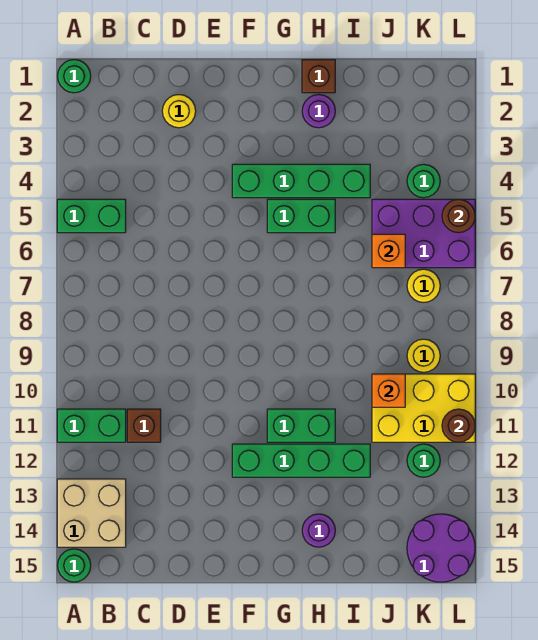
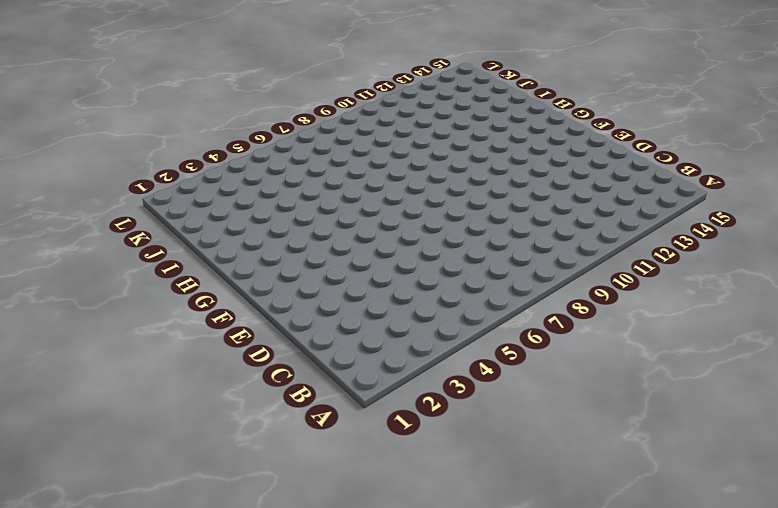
none -> green 1x1 round brick [58,60,91,93]
none -> green 1x2 brick [57,199,126,233]
none -> green 1x2 brick [57,409,126,442]

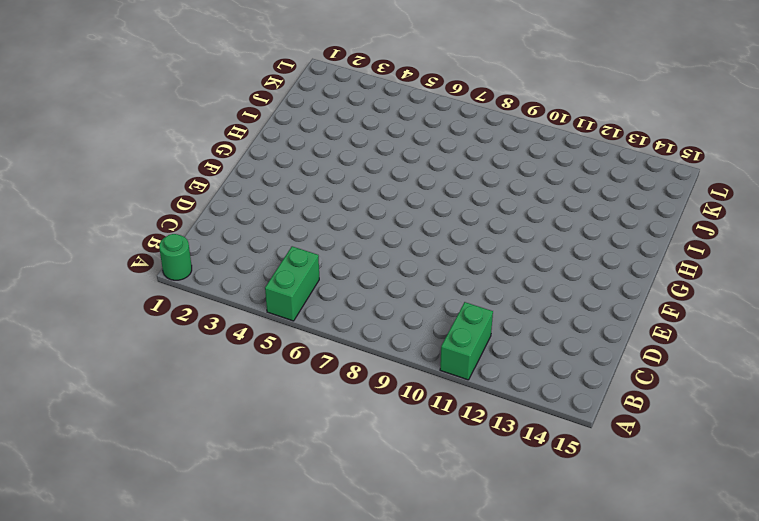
none -> tan 2x2 brick [57,479,126,547]
none -> green 1x1 round brick [58,549,91,582]
none -> brown 1x1 brick [127,409,161,442]

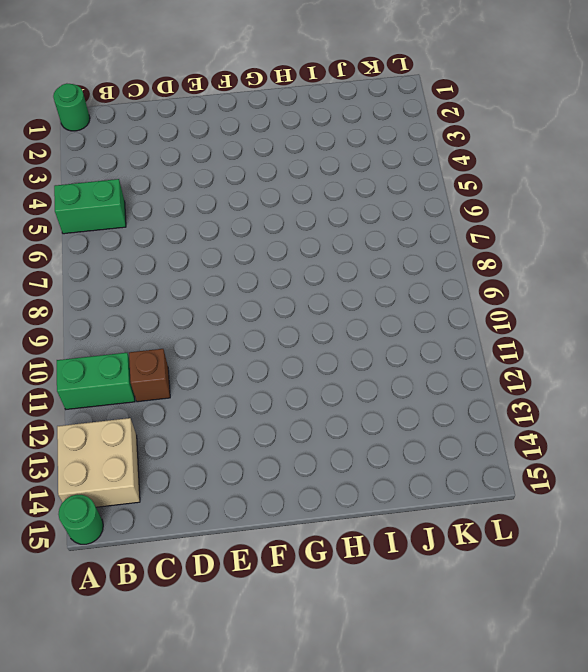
none -> yellow 1x1 round brick [162,95,196,128]
none -> green 1x4 brick [232,164,370,198]
none -> green 1x4 brick [232,444,370,477]

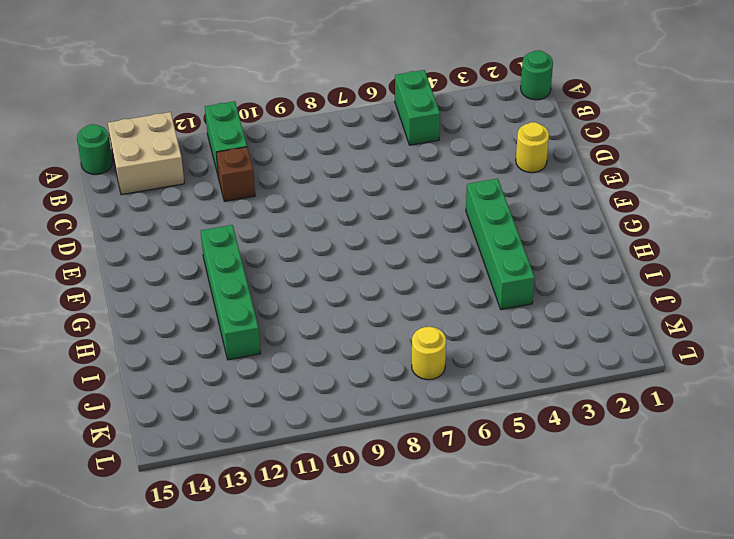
none -> green 1x2 brick [267,199,335,233]
none -> green 1x2 brick [267,409,335,442]
none -> brown 1x1 brick [302,60,335,93]

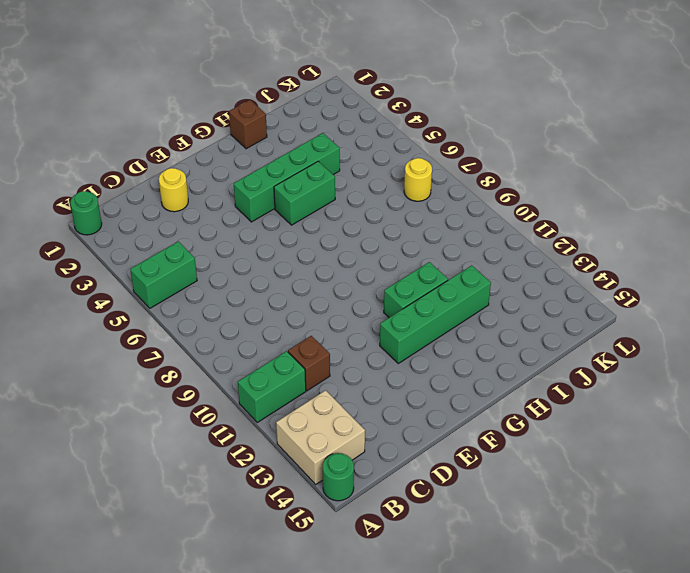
none -> purple 1x1 round brick [302,95,335,128]
none -> purple 1x1 round brick [302,514,335,547]
none -> purple 2x3 brick [372,199,475,268]

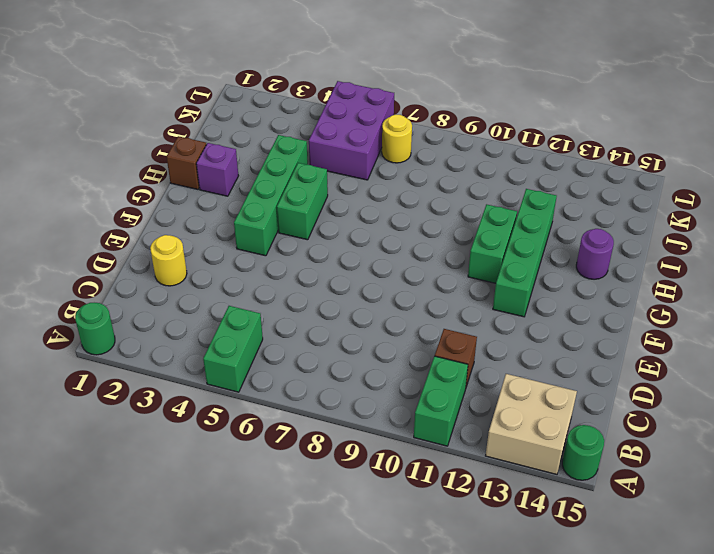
purple 1x1 brick [196,143,239,196] -> purple 1x1 round brick [302,95,335,128]
none -> yellow 2x3 brick [372,374,475,442]
none -> green 1x1 round brick [407,164,440,198]
none -> yellow 1x1 round brick [407,339,440,372]

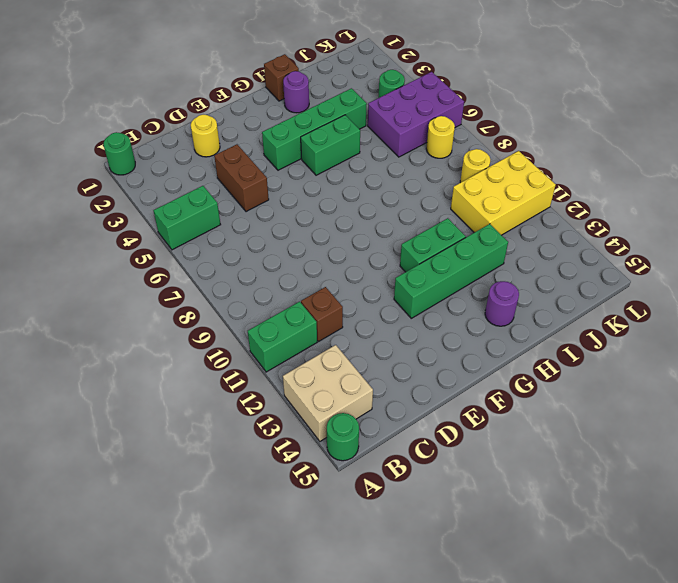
brown 1x2 brick [214,144,269,212] -> none
none -> green 1x1 round brick [407,444,440,477]
none -> purple 2x2 round brick [407,514,475,582]
none -> orange 1x1 brick [372,234,405,268]

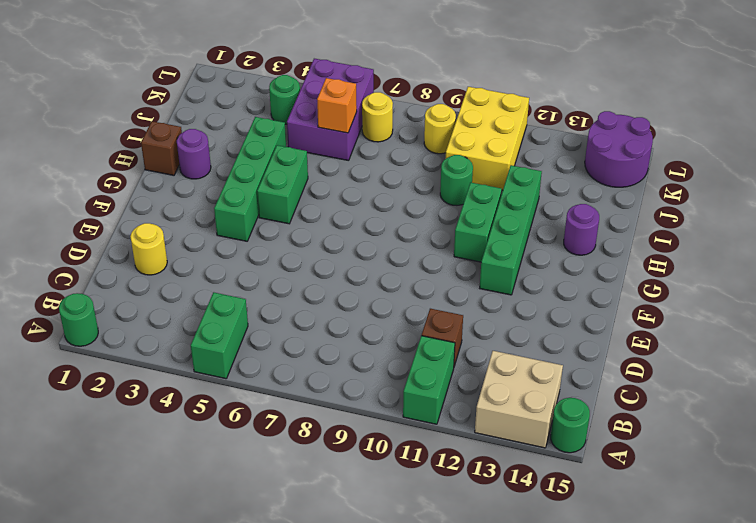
green 1x1 round brick [440,155,473,205] -> green 1x1 round brick moved to [407,444,440,477]
none -> orange 1x1 brick [372,374,405,407]
none -> brown 1x1 round brick [442,199,475,233]
none -> brown 1x1 round brick [442,409,475,442]

